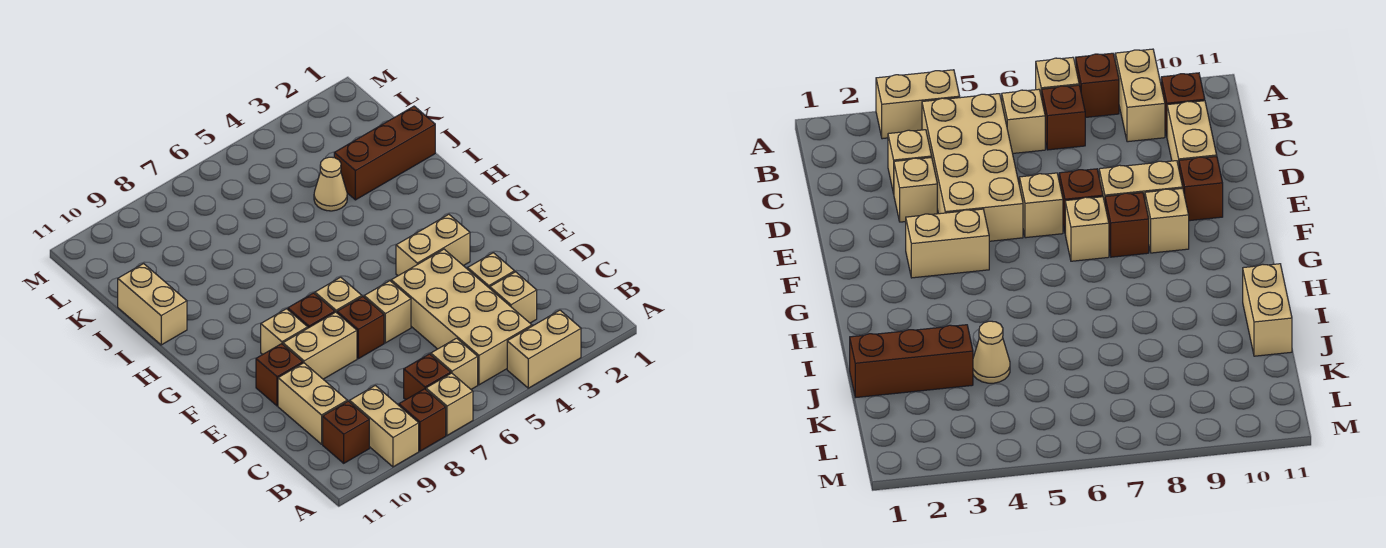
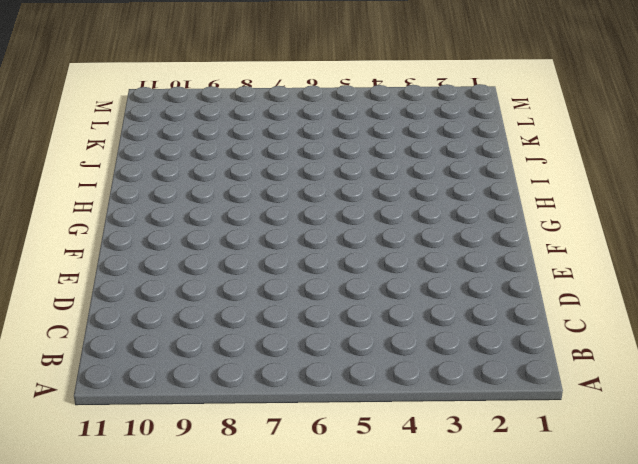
none -> tan 1x2 brick [507,310,581,388]
none -> tan 1x1 brick [426,373,473,435]
none -> brown 1x1 brick [399,389,446,451]

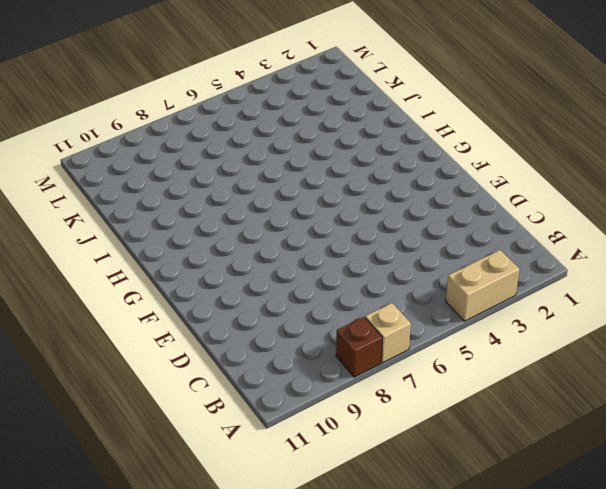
none -> tan 1x2 brick [350,385,419,467]
none -> tan 2x4 brick [391,249,532,385]
none -> tan 1x1 brick [431,338,478,389]

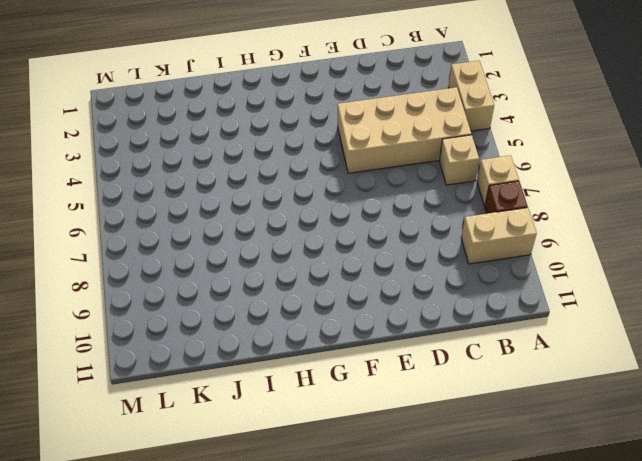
none -> brown 1x1 brick [404,354,451,400]
none -> brown 1x1 brick [323,401,369,463]
none -> tan 1x1 brick [490,272,537,323]

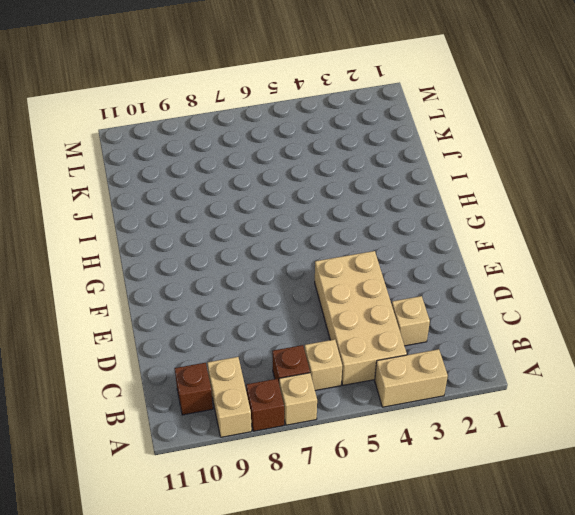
none -> tan 1x2 brick [278,363,347,444]
none -> tan 1x1 brick [468,253,515,288]
none -> tan 1x1 brick [364,281,411,343]

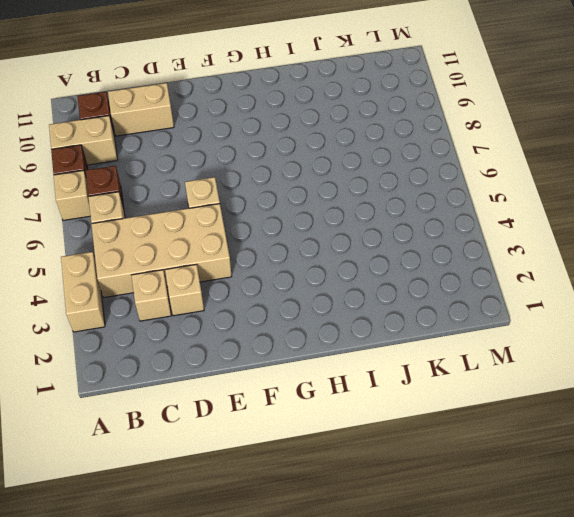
none -> brown 1x1 brick [337,297,384,359]
none -> tan 1x2 brick [283,312,357,379]
none -> brown 1x1 brick [256,344,303,406]

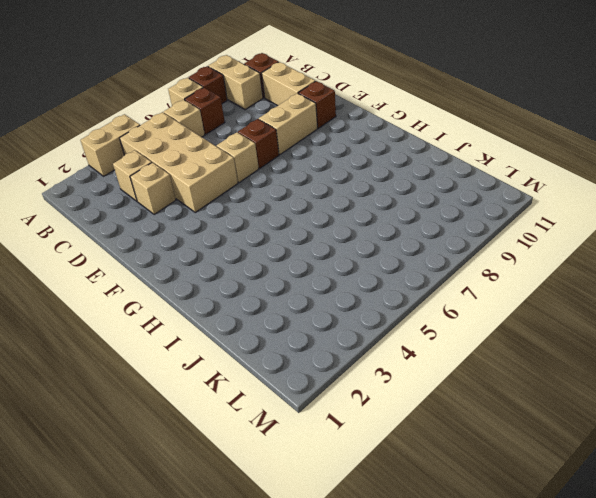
none -> tan 1x2 brick [396,214,470,276]
none -> tan 1x1 brick [315,277,362,313]
none -> brown 1x1 brick [288,293,335,328]

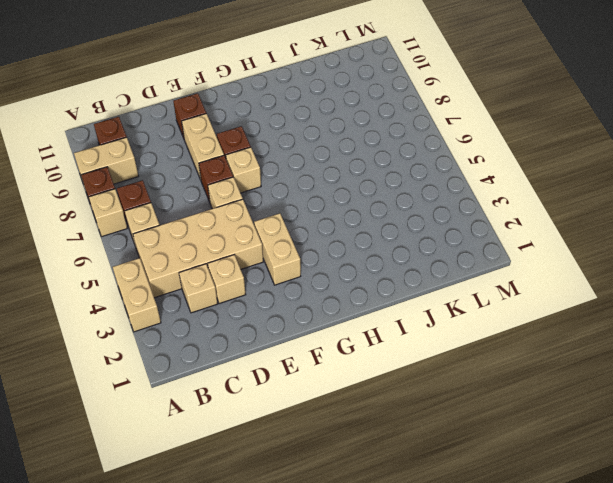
none -> tan 1x2 brick [278,363,347,444]
none -> tan 1x1 brick [261,309,308,354]
none -> tan 1x2 brick [118,264,187,345]

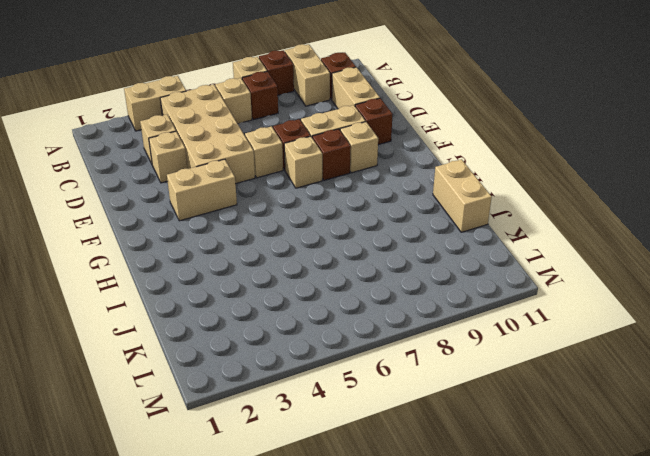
none -> brown 1x3 brick [334,106,435,200]
none -> tan 1x1 cone [314,157,347,211]

